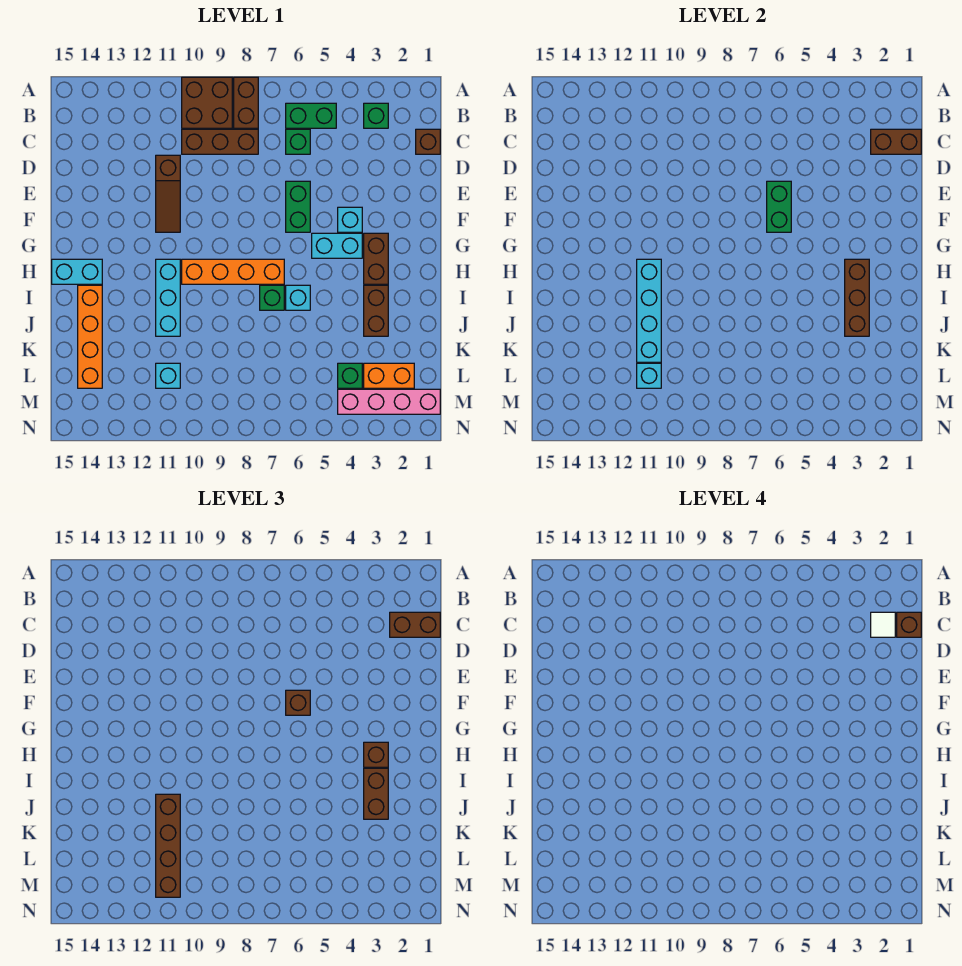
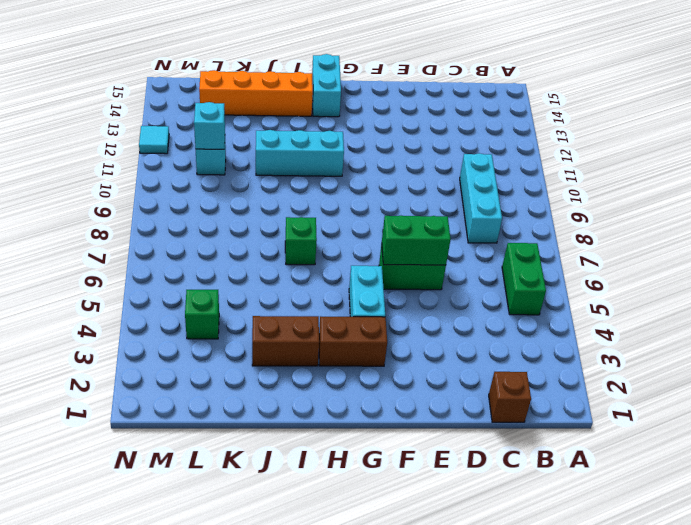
cyan 1x3 brick [460,153,502,243] -> brown 1x3 brick [182,129,258,154]
cyan 1x1 tile [139,126,169,154] -> none
none -> brown 1x2 brick [234,77,258,128]
none -> brown 2x2 brick [182,77,232,128]
none -> green 1x1 brick [364,103,388,128]
none -> green 1x1 brick [286,129,310,154]

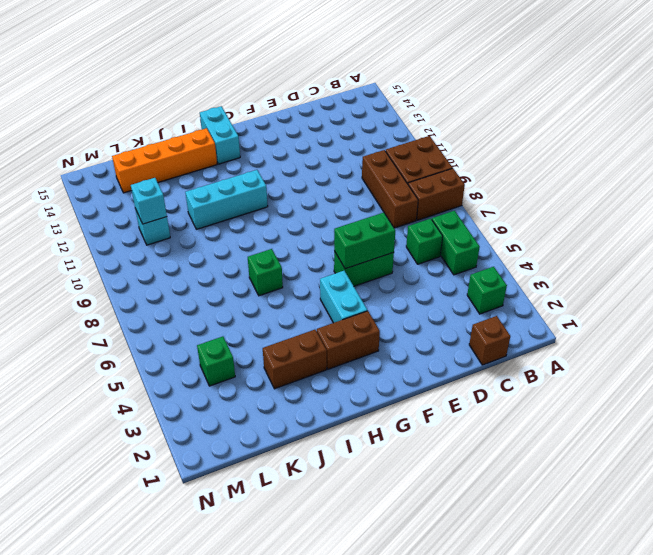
none -> brown 1x3 slope [156,155,180,232]
none -> cyan 1x1 brick [338,207,362,232]
none -> orange 1x4 brick [182,259,284,284]
none -> cyan 1x1 brick [286,285,310,310]

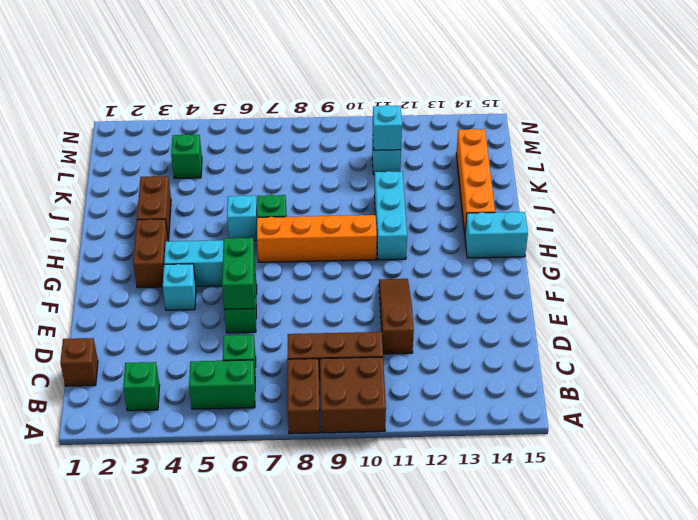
none -> orange 1x2 brick [364,363,414,388]
none -> pink 1x4 brick [338,389,440,414]
none -> brown 1x2 brick [871,129,921,154]
none -> brown 1x3 brick [845,259,869,336]

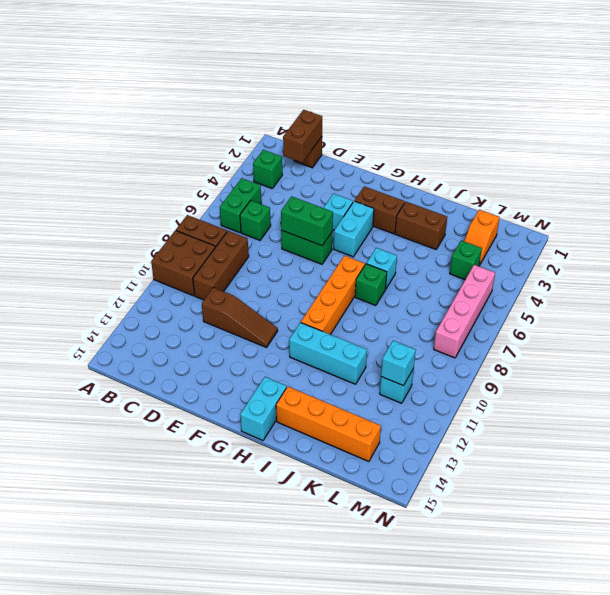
orange 1x2 slope [464,210,500,266] -> orange 1x2 brick [364,363,414,388]
pink 1x4 brick [434,265,495,358] -> pink 1x4 brick moved to [338,389,440,414]
none -> brown 1x3 brick [845,259,869,336]
none -> cyan 1x4 brick [637,259,661,362]
none -> brown 1x2 brick [390,612,440,637]
none -> brown 1x1 brick [286,690,310,715]

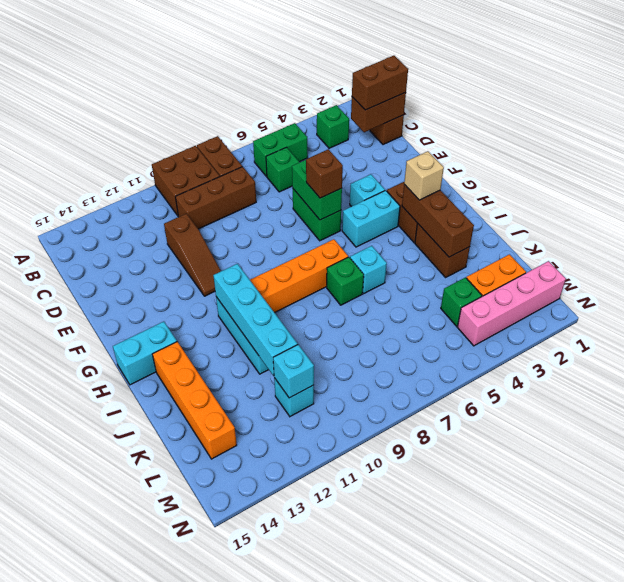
tan 1x1 brick [404,151,444,200] -> brown 1x1 brick [364,742,388,767]
none -> brown 1x2 brick [364,768,388,819]
none -> brown 1x4 brick [156,794,180,897]
none -> brown 1x1 brick [897,612,921,637]
none -> white 1x1 tile [871,612,895,637]

